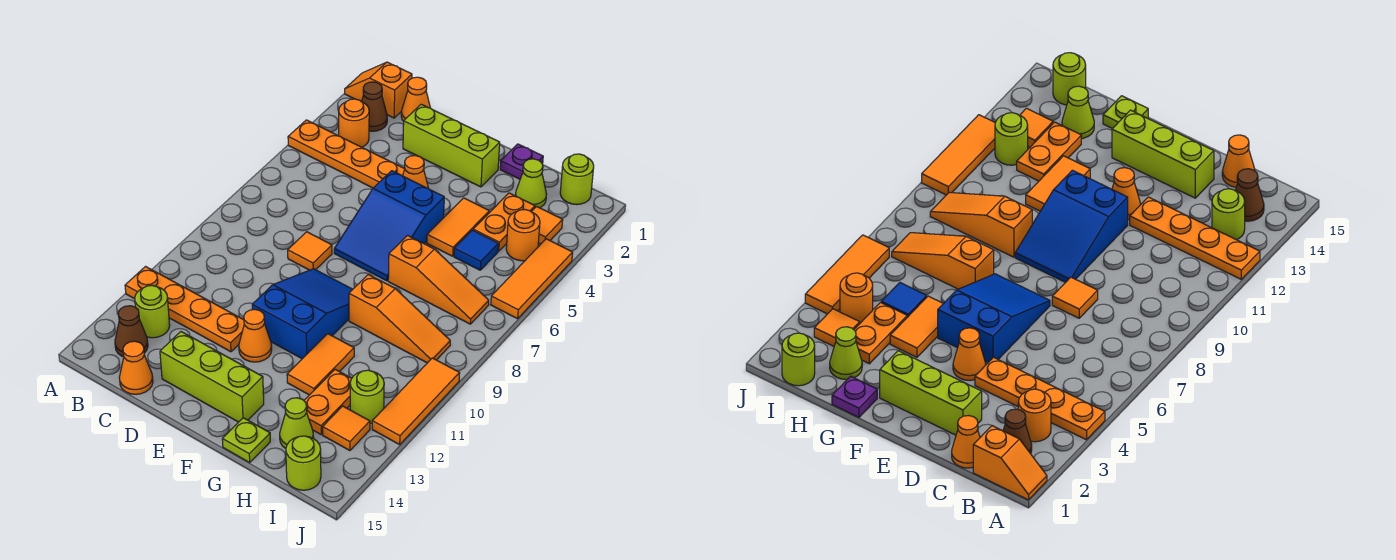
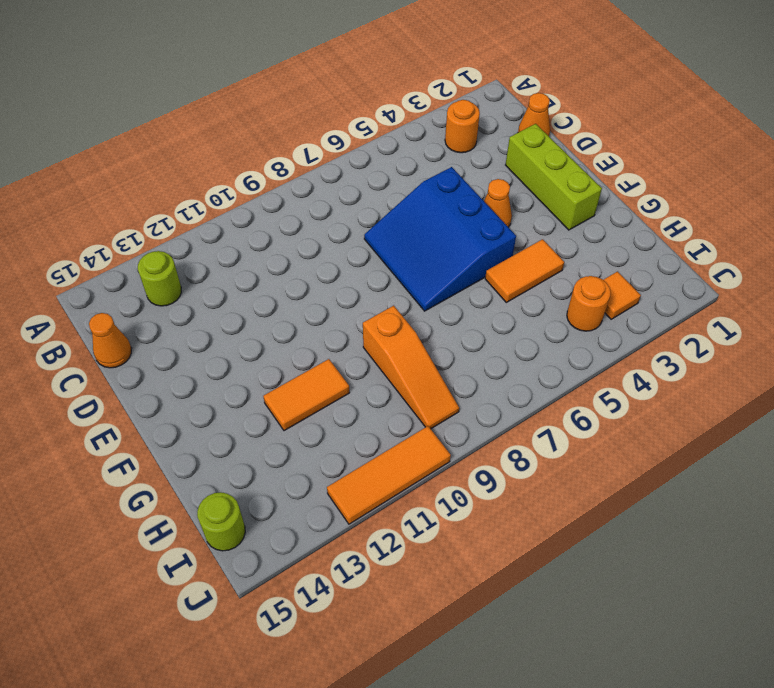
blue 3x3 slope [364,167,516,311] -> blue 2x3 slope [334,171,444,281]
none -> orange 1x2 slope [345,62,412,118]
none -> orange 1x4 plate [288,120,405,188]
none -> orange 1x4 plate [125,267,244,352]
none -> brown 1x1 cone [362,82,387,131]

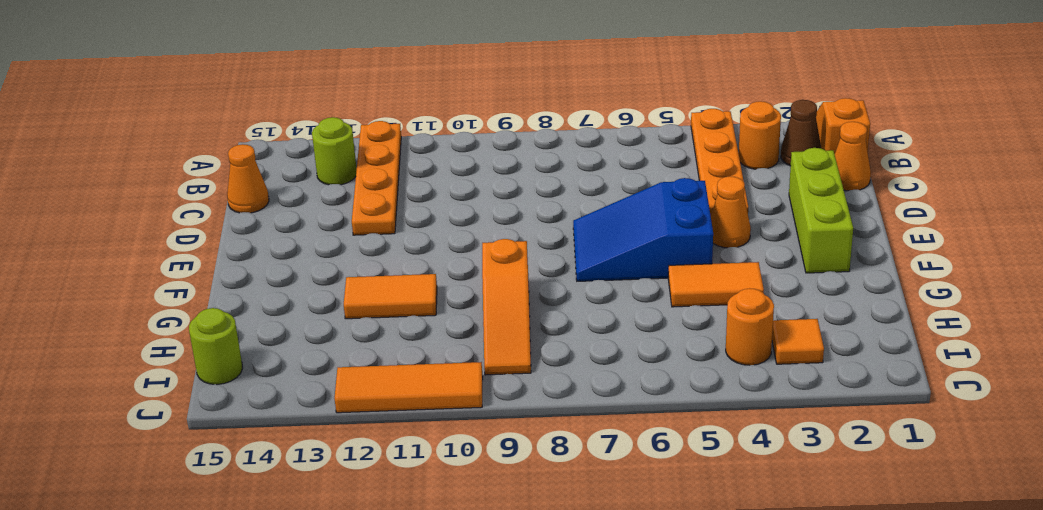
none -> brown 1x1 cone [115,306,148,357]
none -> orange 1x1 tile [288,232,332,270]
none -> lime 1x3 brick [160,332,264,422]
none -> blue 2x3 slope [252,269,353,359]

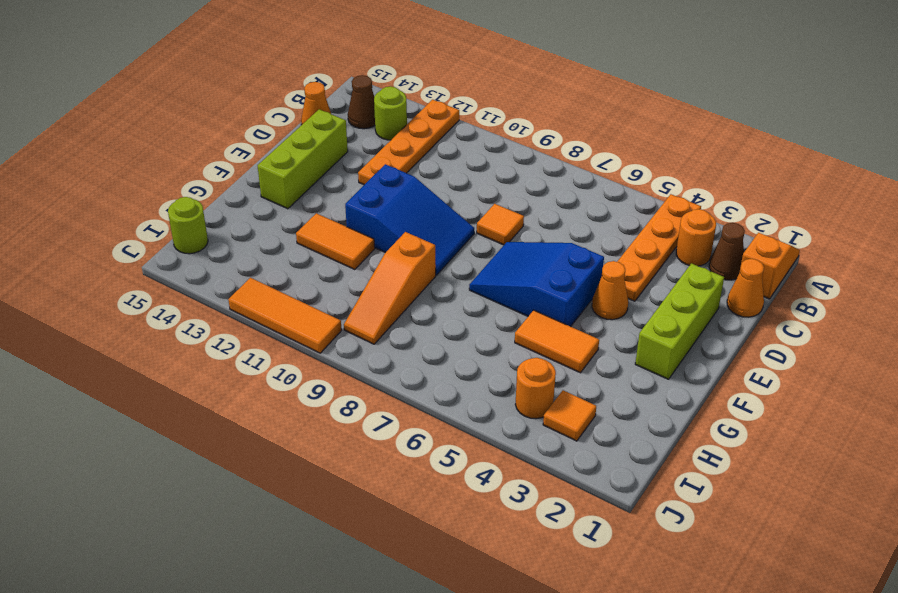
none -> orange 1x1 cone [239,309,272,362]
none -> purple 1x1 plate [500,144,543,179]
none -> orange 1x3 slope [388,235,489,324]
none -> lime 1x1 plate [222,418,270,463]

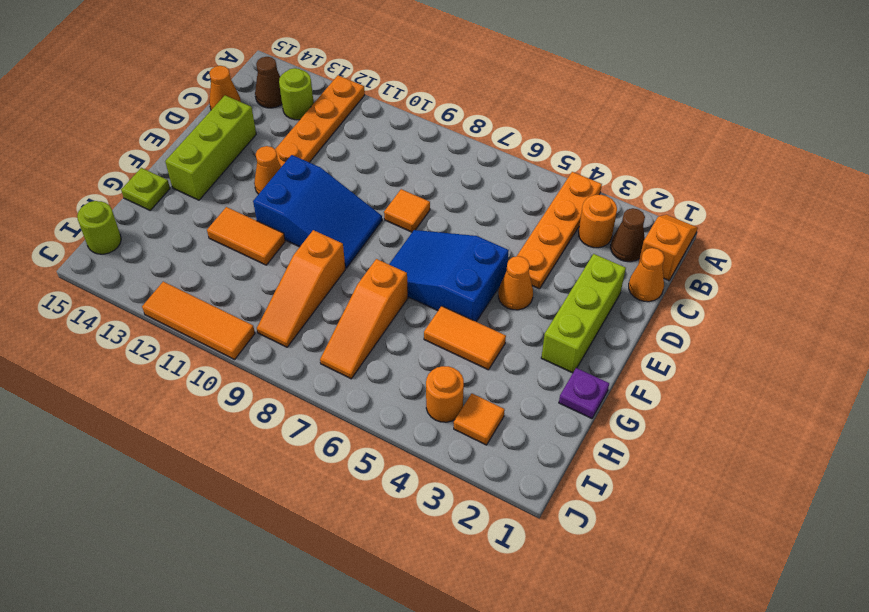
none -> lime 1x1 cone [515,159,546,208]
none -> orange 1x2 plate [473,193,535,251]
none -> blue 1x1 tile [454,230,498,270]
none -> orange 1x2 plate [304,369,352,434]

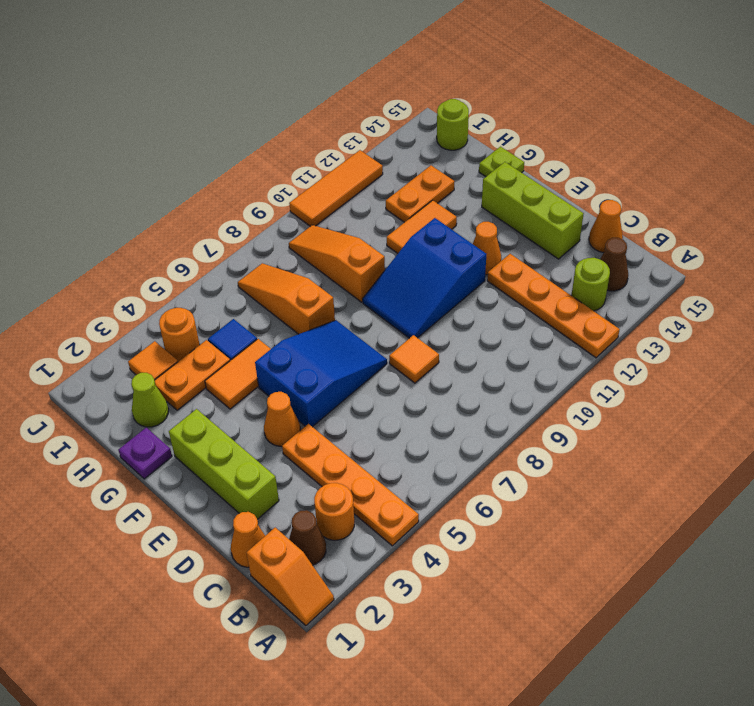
none -> lime 1x1 cone [280,398,314,448]
none -> lime 1x1 round brick [560,154,594,205]
none -> lime 1x1 round brick [350,370,384,423]
none -> orange 1x1 tile [323,406,370,451]

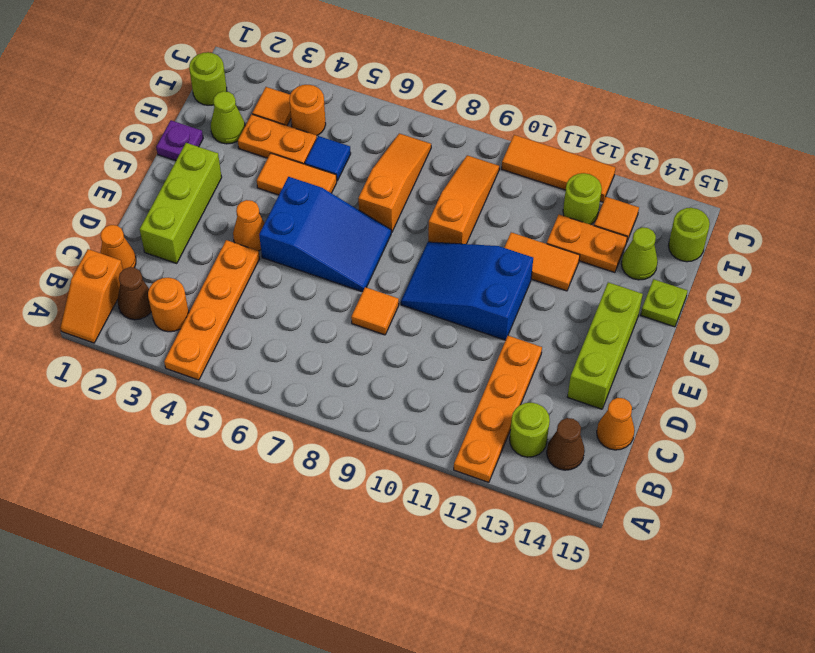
none -> orange 1x1 cone [239,309,272,362]
none -> orange 1x3 tile [491,239,573,319]

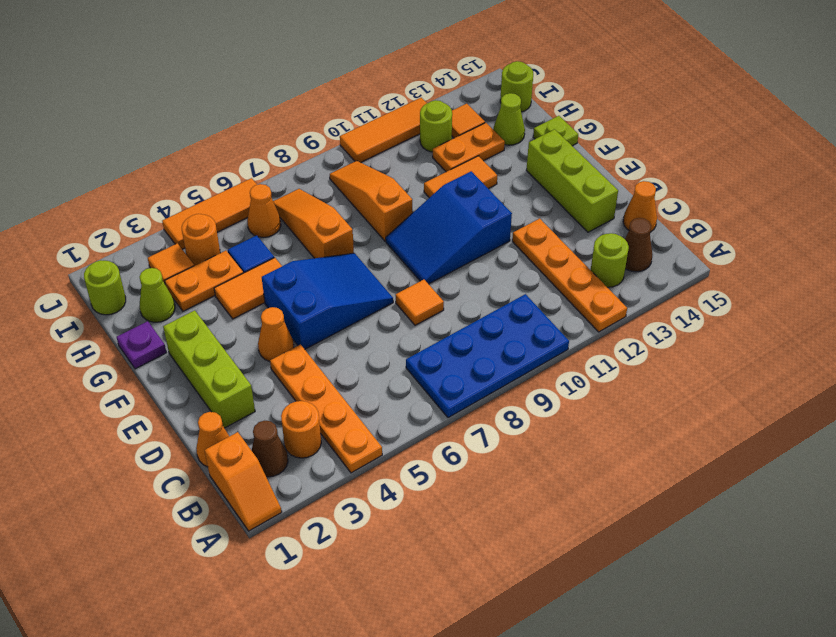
blue 2x4 plate [406,294,569,418] -> none
orange 1x1 cone [247,184,281,237] -> orange 1x1 cone moved to [239,309,272,362]

